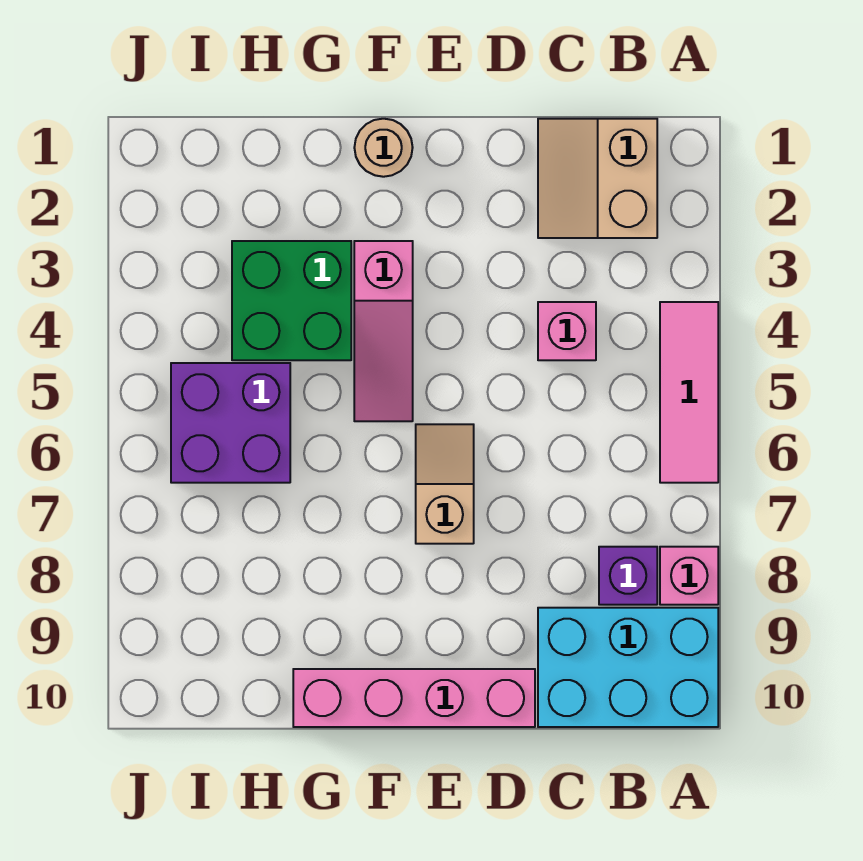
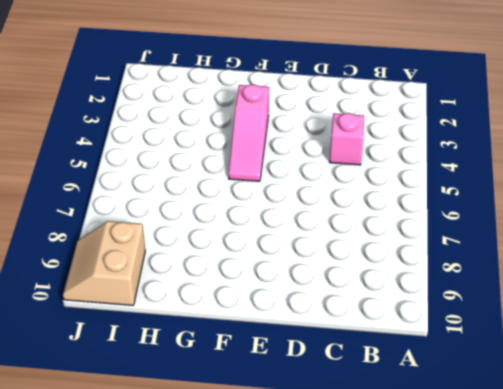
tan 2x2 slope [63,221,145,306] -> tan 2x2 slope moved to [538,119,657,238]
none -> pink 1x3 tile [660,302,718,483]
none -> pink 1x1 brick [660,547,718,605]
none -> cyan 2x3 brick [538,608,718,727]

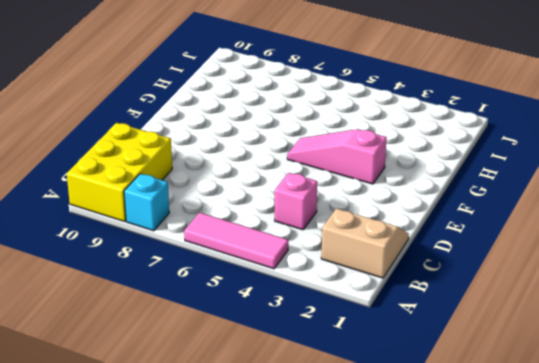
cyan 1x1 brick [124,174,169,231] -> pink 1x1 brick [660,547,718,605]
yellow 2x3 brick [67,123,172,222] -> cyan 2x3 brick [538,608,718,727]
none -> purple 1x1 brick [599,547,657,605]
none -> pink 1x4 brick [293,669,535,727]
none -> tan 1x2 slope [416,424,474,544]

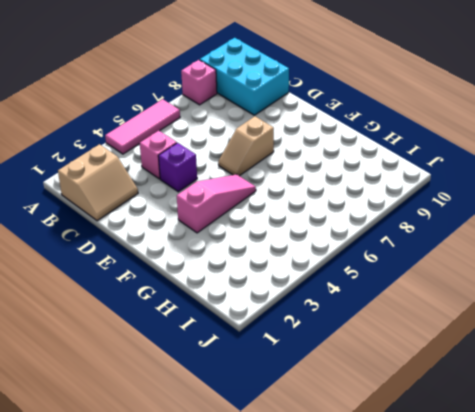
purple 1x1 brick [158,143,197,192] -> purple 1x1 brick moved to [599,547,657,605]
none -> pink 1x4 brick [293,669,535,727]
none -> tan 1x1 round brick [354,119,413,177]
none -> green 2x2 brick [232,241,351,360]

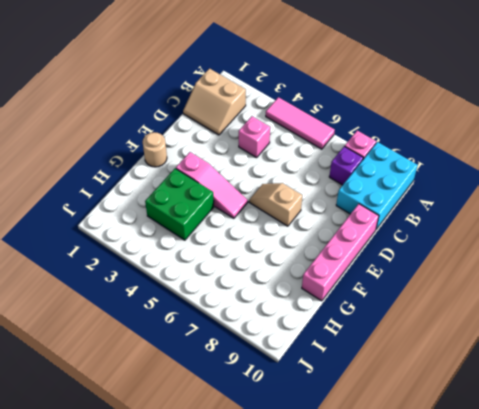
none -> purple 2x2 brick [171,363,290,483]

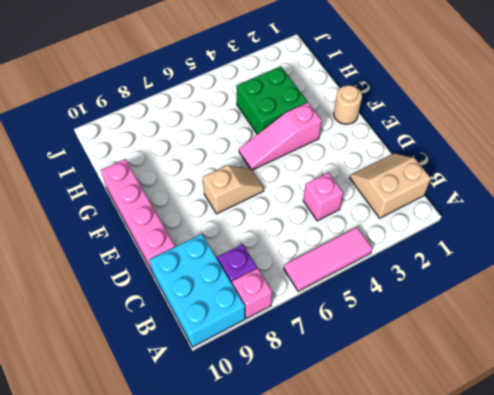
none -> purple 2x2 brick [171,363,290,483]

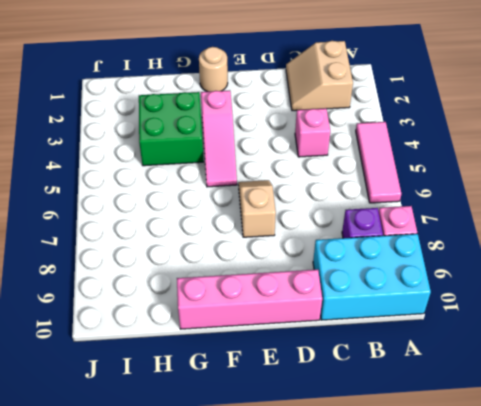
none -> purple 2x2 brick [171,363,290,483]

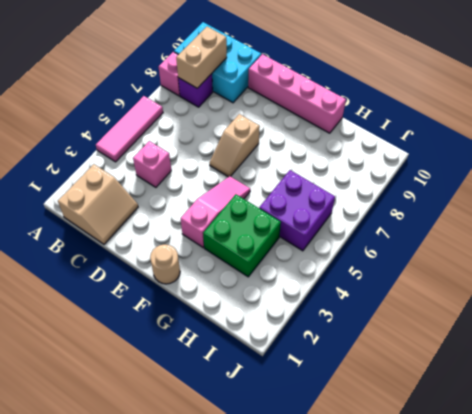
tan 1x2 brick [176,27,227,88] -> none

